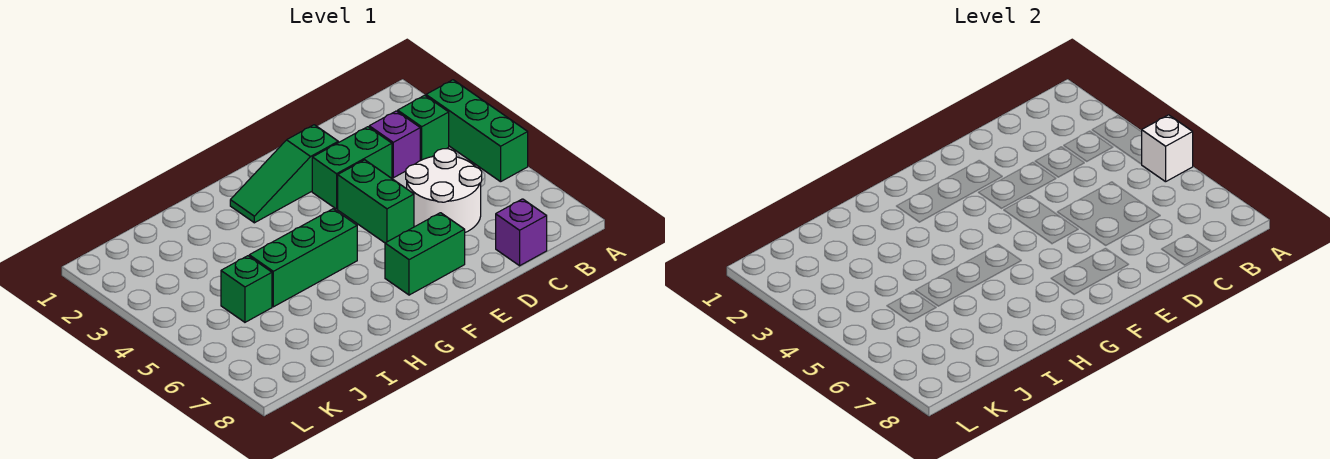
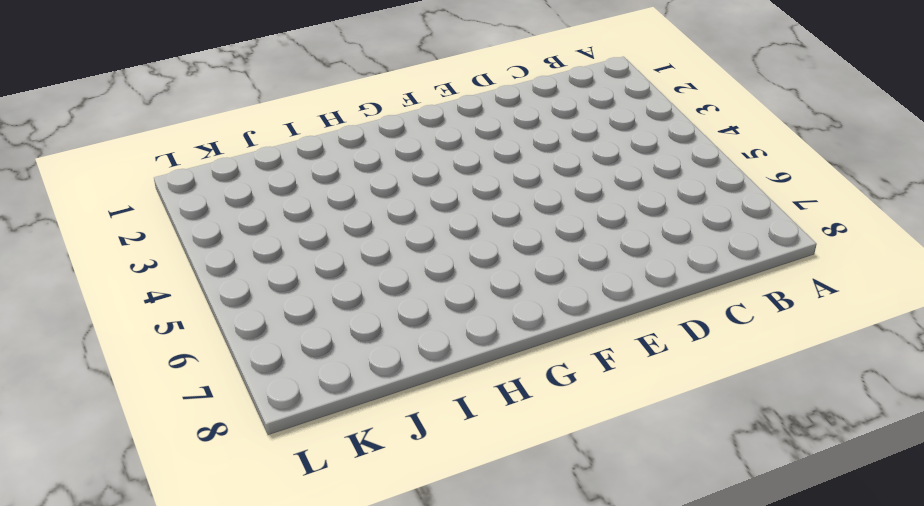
none -> green 1x3 brick [426,80,528,182]
none -> green 1x1 brick [398,95,449,161]
none -> purple 1x1 brick [369,111,420,178]

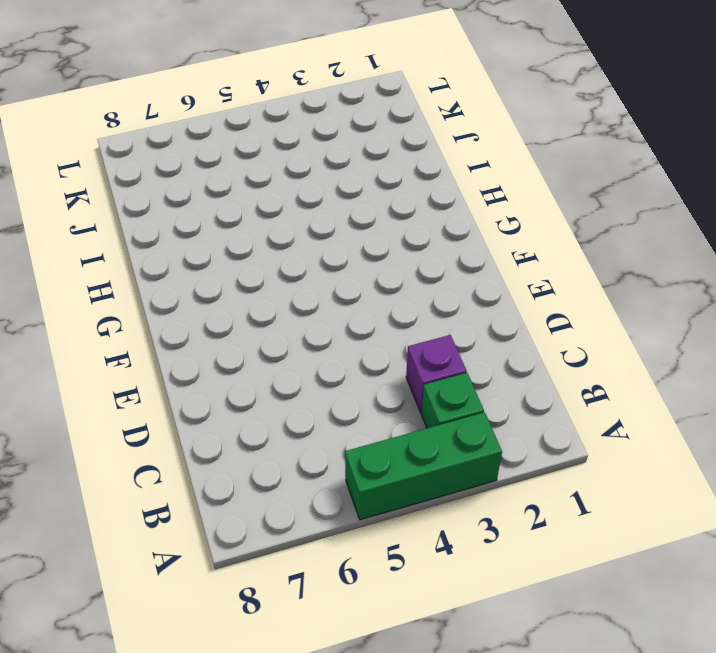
none -> white 2x2 round brick [406,149,482,232]
none -> purple 1x1 brick [496,199,547,266]
none -> green 1x2 brick [312,127,392,209]

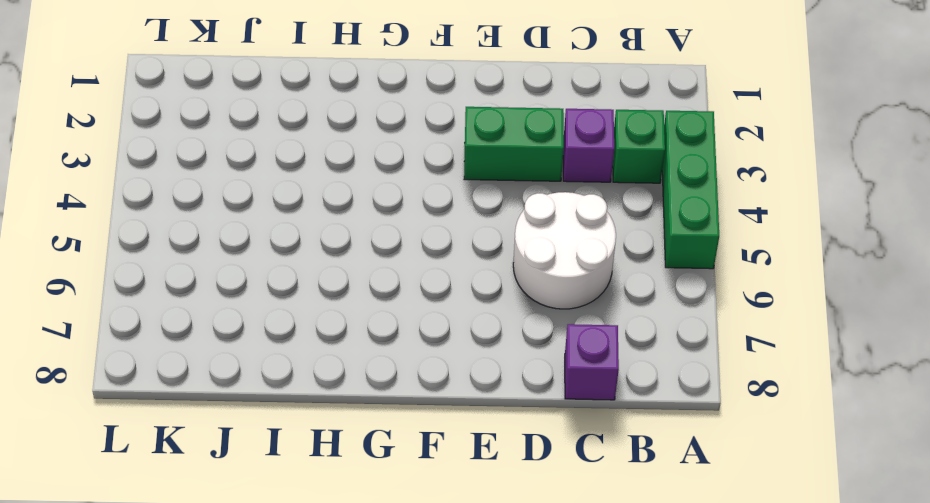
none -> green 1x3 slope [230,125,338,223]
none -> green 1x2 brick [338,160,414,243]
none -> green 1x2 brick [385,213,465,295]

